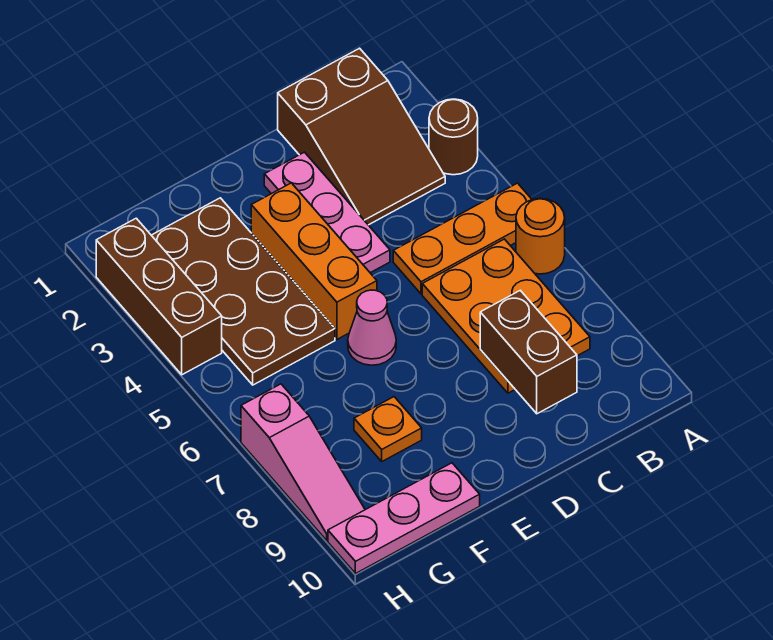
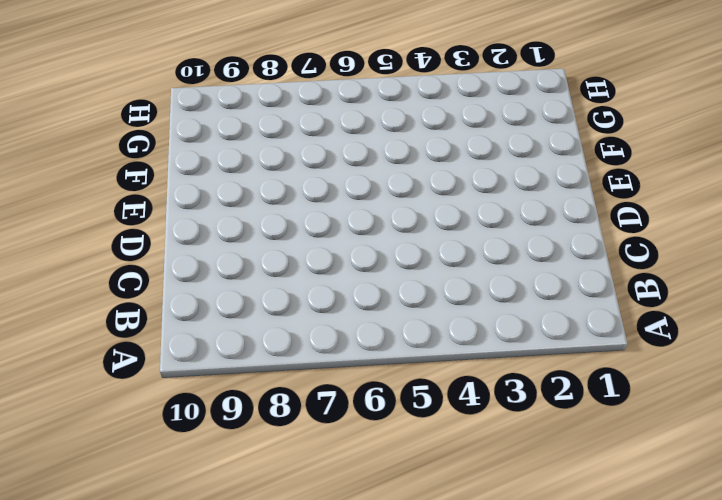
none -> brown 1x1 round brick [429,99,478,175]
none -> orange 1x3 plate [393,183,532,294]
none -> orange 1x1 round brick [516,199,565,274]

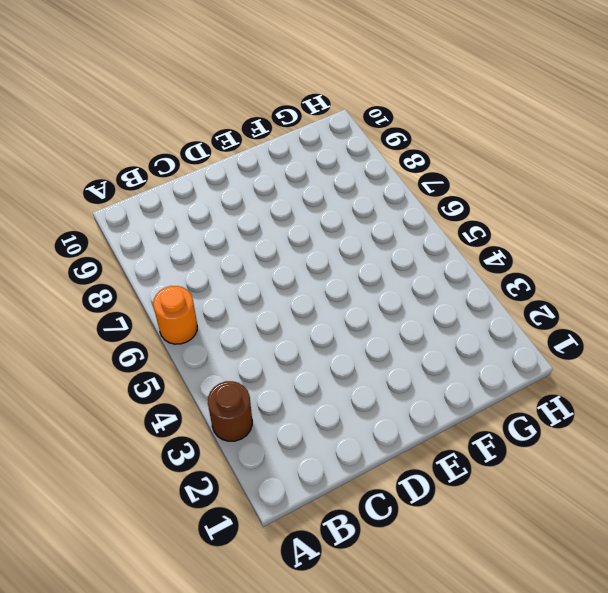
none -> orange 1x3 plate [393,183,532,294]
none -> brown 2x3 slope [278,48,445,225]
none -> orange 2x3 plate [422,239,590,393]

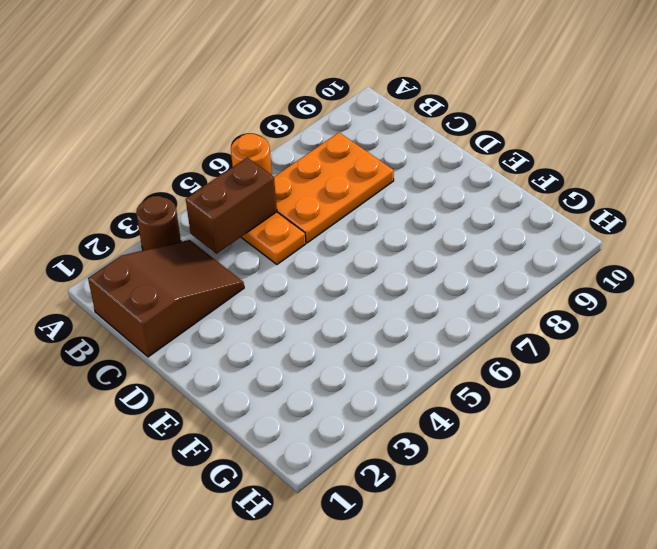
brown 1x2 brick [186,157,277,254] -> brown 1x2 brick moved to [480,290,577,414]
none -> pink 1x3 plate [264,152,390,273]
none -> orange 1x3 brick [251,183,377,339]
none -> pink 1x1 cone [348,290,396,365]

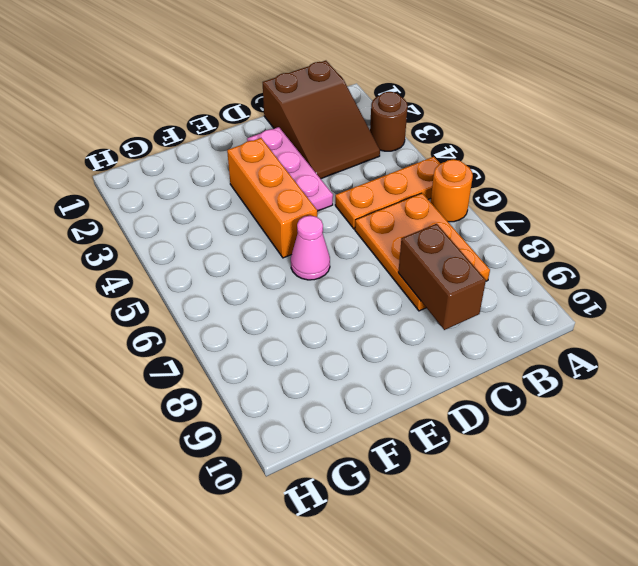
none -> brown 2x4 plate [151,198,335,385]
none -> orange 1x1 plate [354,397,422,461]
none -> pink 1x3 plate [328,463,480,574]

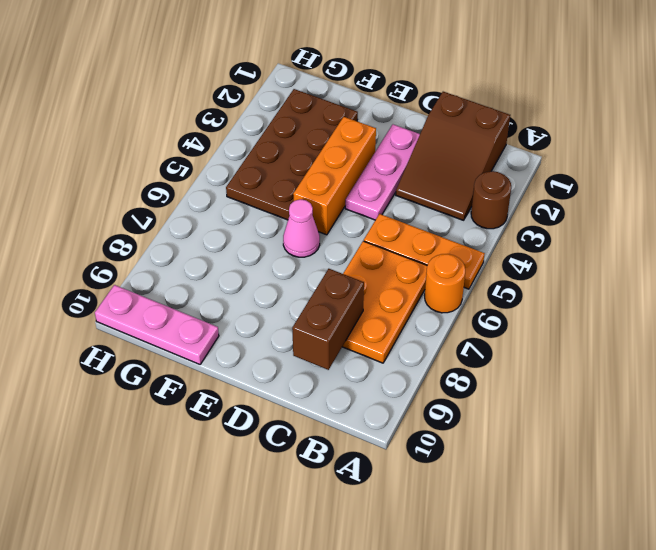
none -> orange 1x1 plate [354,397,422,461]
none -> brown 1x3 brick [96,218,222,375]
none -> pink 1x3 slope [241,384,365,540]

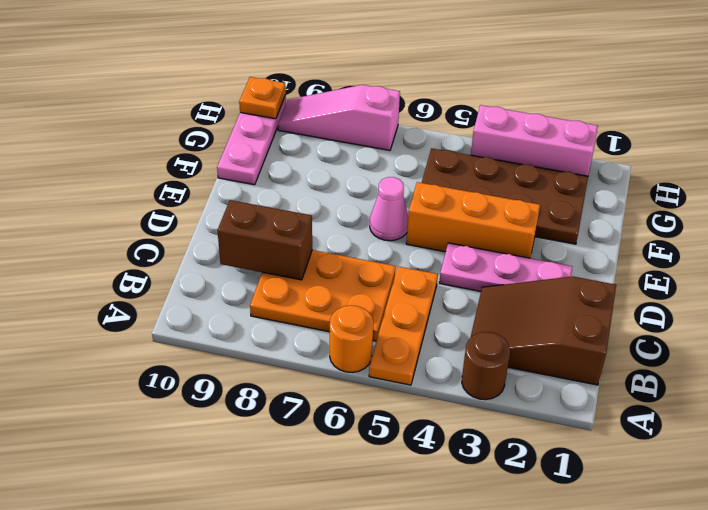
pink 1x3 brick [471,105,598,176] -> brown 1x3 brick [96,218,222,375]
orange 1x1 plate [239,77,286,119] -> orange 1x1 plate moved to [354,397,422,461]

